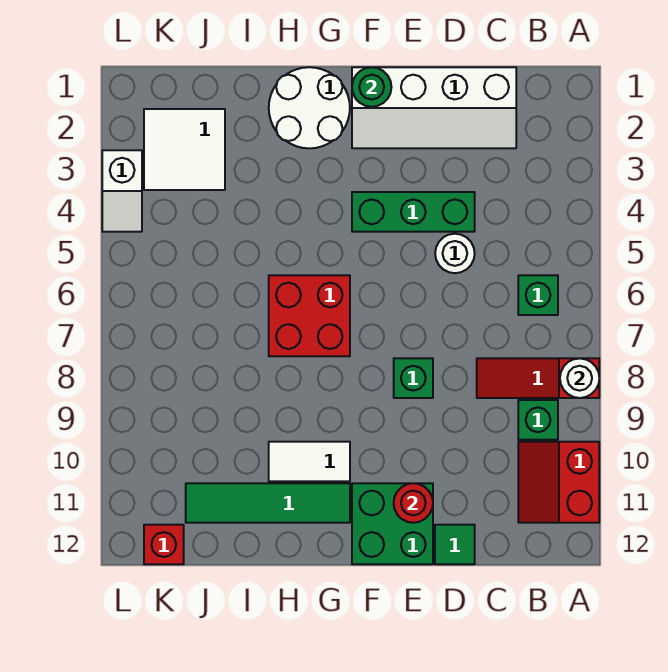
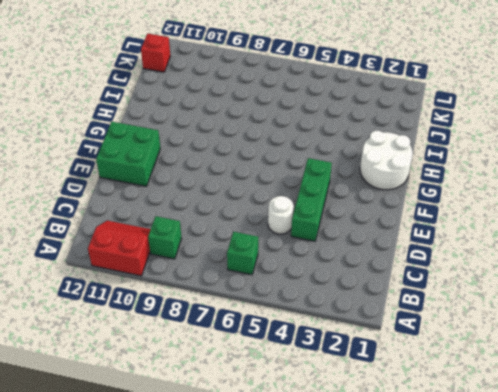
none -> red 1x3 slope [477,358,599,398]
none -> white 2x4 slope [352,67,516,148]
none -> green 1x1 tile [435,525,475,564]

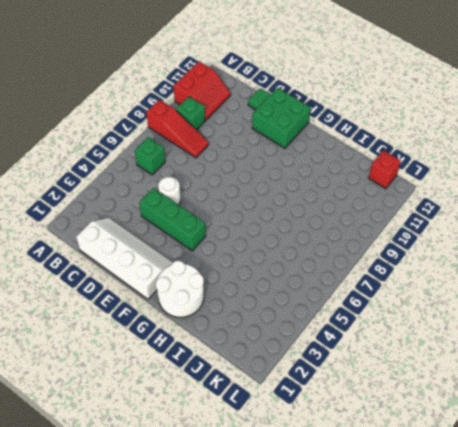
none -> green 1x1 brick [394,358,433,398]
none -> red 2x2 brick [269,275,350,356]
none -> white 1x2 tile [269,442,350,481]

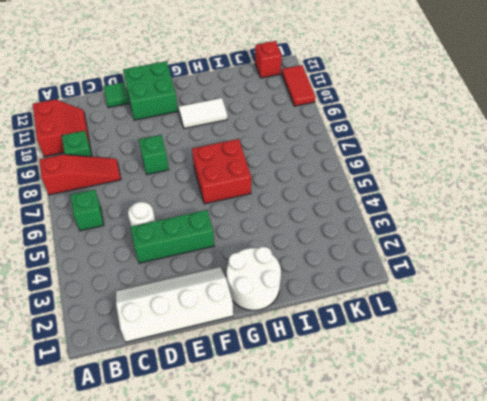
red 1x2 tile [282,65,315,106] -> none
none -> green 1x4 tile [186,483,350,523]
none -> white 2x2 tile [144,109,225,190]
none -> white 1x2 slope [102,150,142,232]

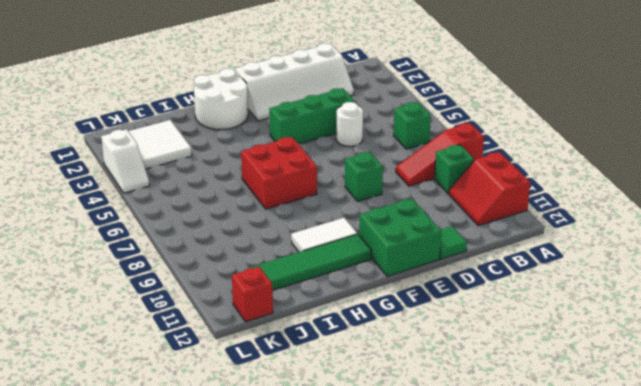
none -> white 1x1 round brick [560,358,599,398]
none -> red 1x1 round brick [394,483,433,523]
none -> green 1x1 round brick [352,67,391,107]

